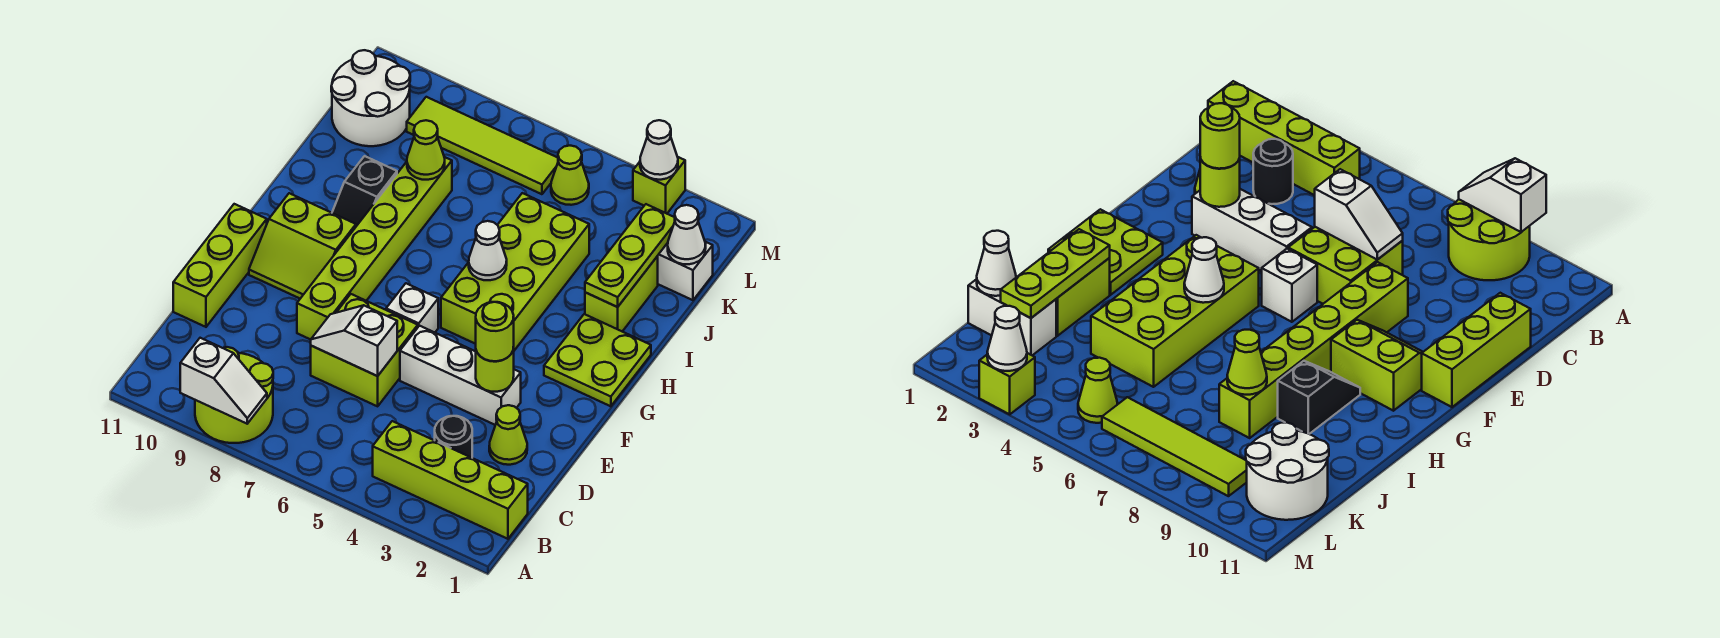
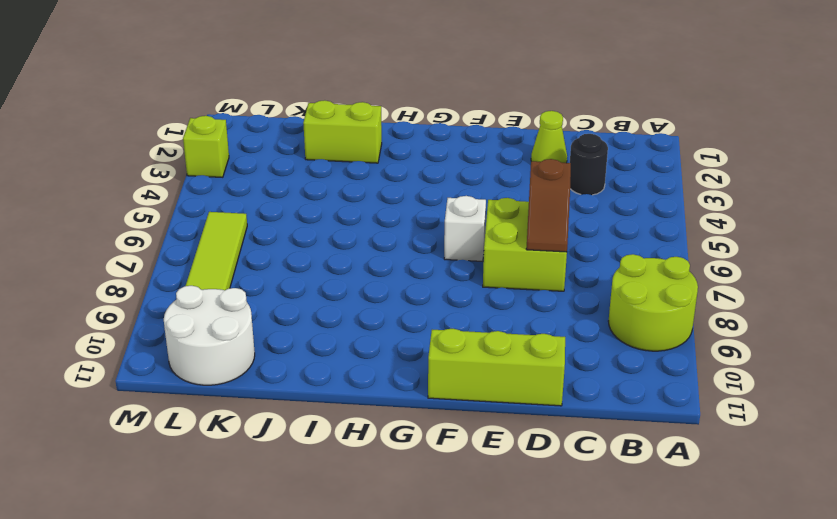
brown 1x2 slope [526,159,571,252] -> white 1x2 slope [311,305,397,376]
none -> lime 1x4 brick [373,421,528,539]
none -> white 1x3 brick [400,326,521,425]
none -> lime 1x6 brick [297,157,452,340]

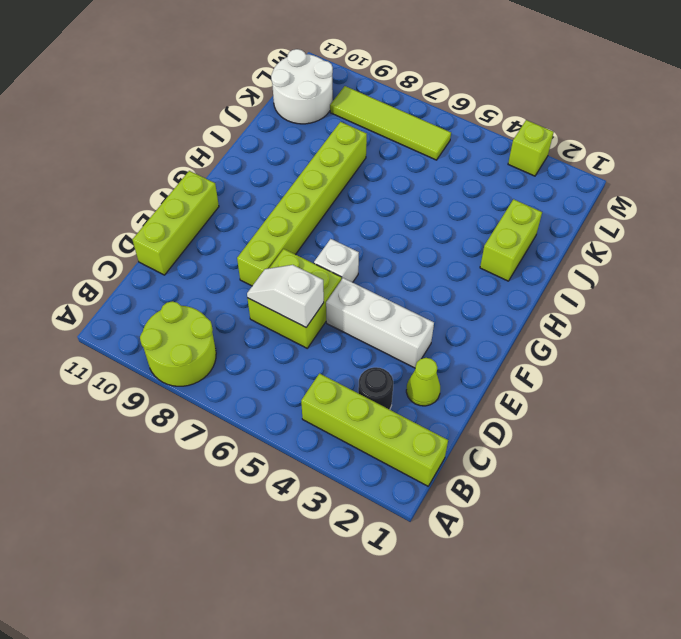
none -> lime 2x2 slope [249,193,356,299]
none -> lime 2x2 plate [544,314,651,406]
none -> lime 2x4 brick [441,193,589,350]

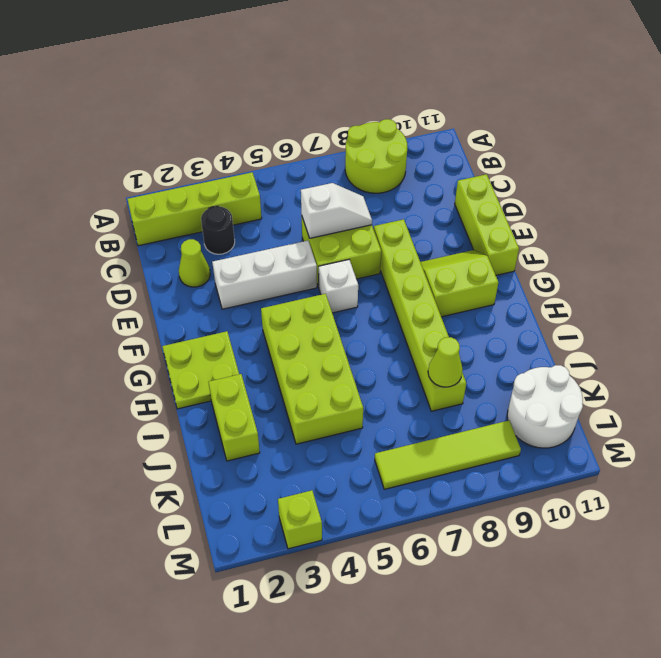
none -> black 1x2 slope [332,156,397,226]
none -> white 1x2 brick [658,242,713,300]
none -> lime 1x1 cone [551,146,589,205]

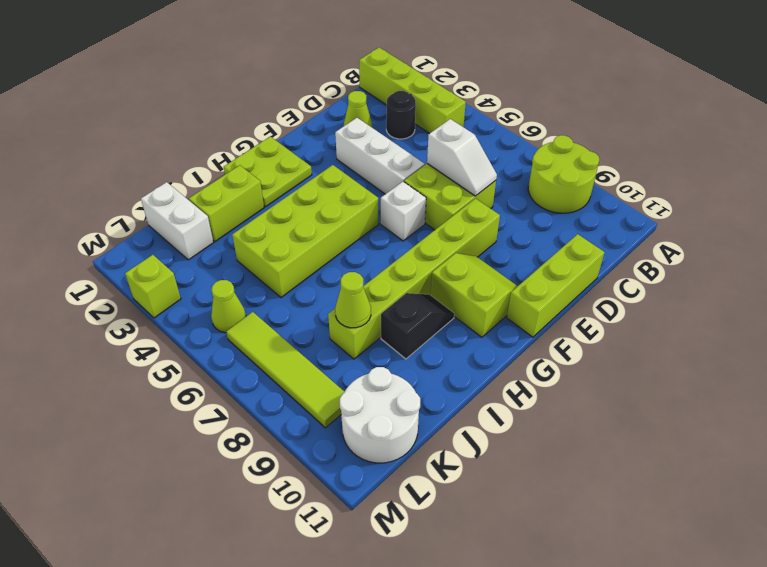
none -> white 1x2 slope [180,338,267,424]
none -> lime 1x1 round brick [476,347,514,392]
none -> white 1x1 cone [469,221,507,280]

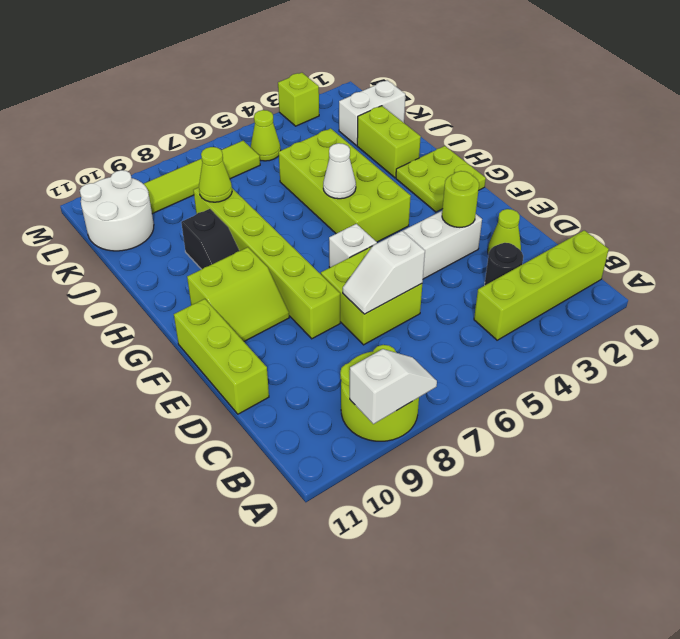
none -> lime 1x3 plate [585,204,675,307]
none -> white 1x1 cone [668,205,706,264]
none -> white 1x1 cone [640,120,678,180]

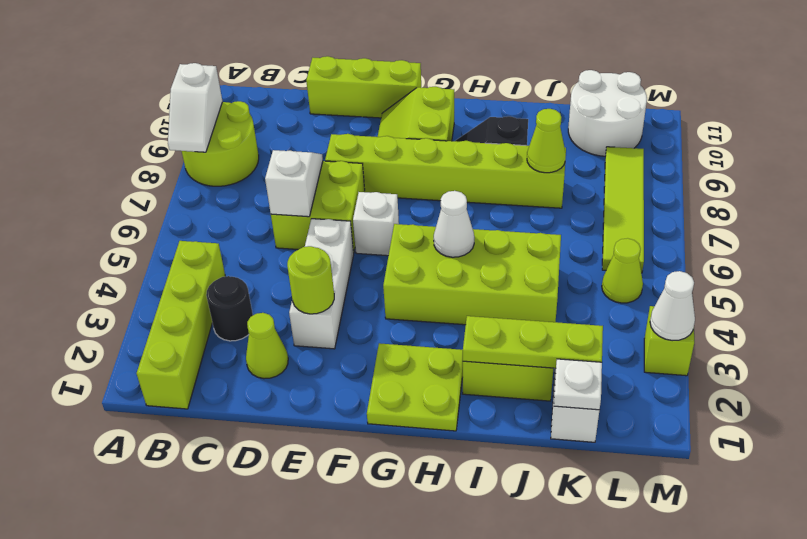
white 1x1 plate [554,359,602,410] -> white 1x1 cone [668,205,706,264]
none -> lime 1x1 round brick [476,302,514,361]

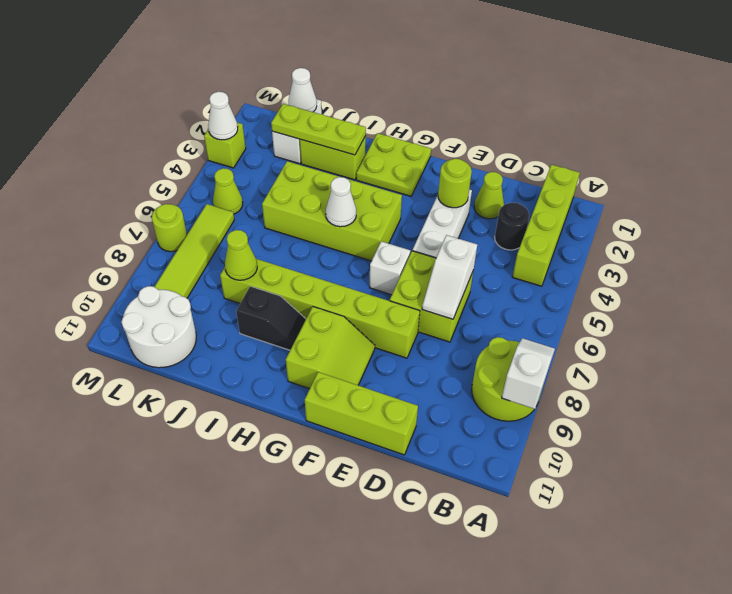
lime 1x1 round brick [152,204,187,252] -> lime 1x1 round brick moved to [476,302,514,361]

